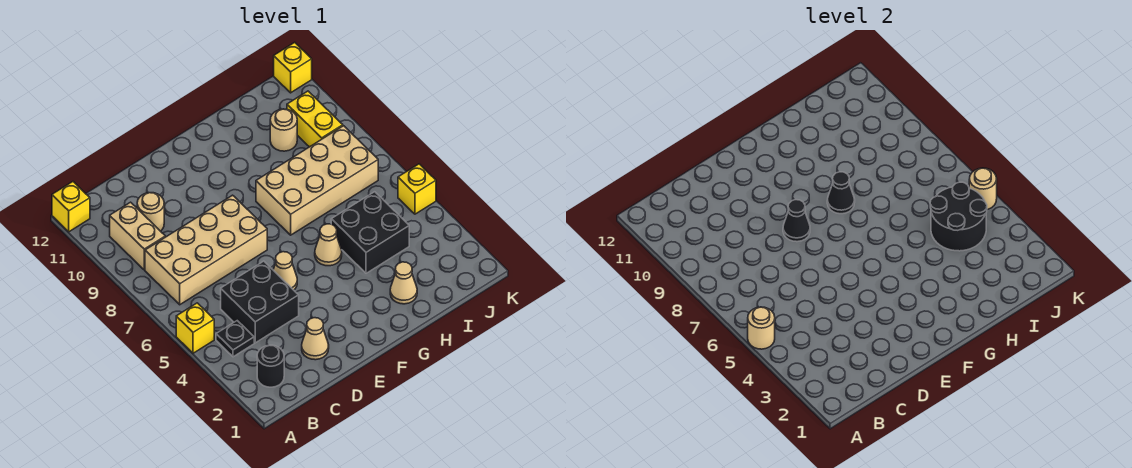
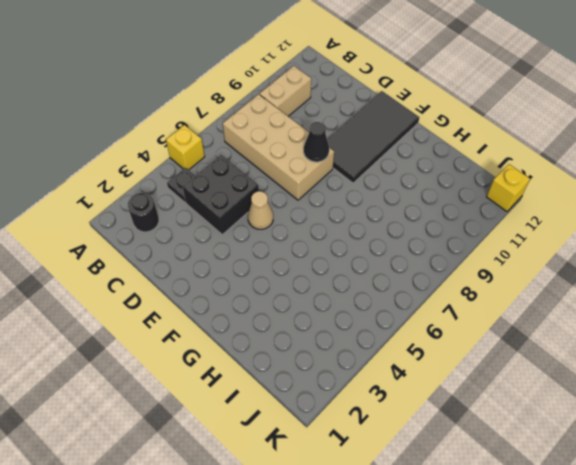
black 2x4 tile [327,91,419,183] -> none
none -> yellow 1x1 brick [52,182,90,232]
none -> tan 1x1 round brick [137,193,164,231]
none -> tan 1x1 cone [302,318,329,360]

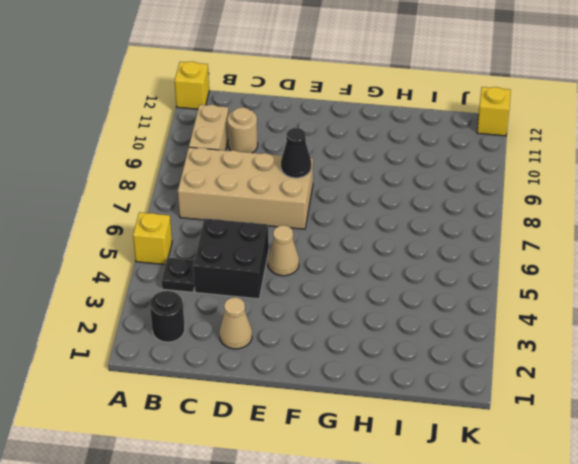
none -> tan 1x1 cone [315,224,342,266]
none -> tan 2x4 brick [256,126,378,235]
none -> tan 1x1 cone [390,262,417,304]

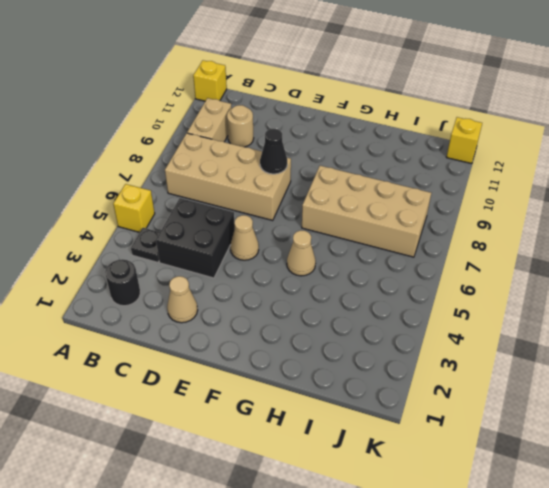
none -> tan 1x1 cone [390,262,417,304]
none -> black 2x2 brick [331,192,409,273]
none -> tan 1x1 round brick [270,109,297,151]

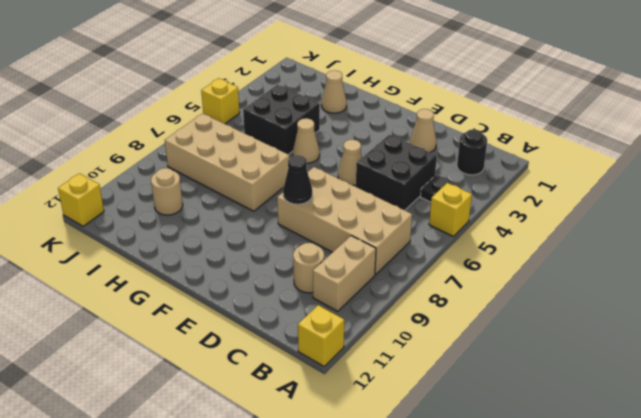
none -> yellow 1x2 brick [287,91,343,147]
none -> tan 1x1 round brick [748,307,775,349]
none -> black 1x1 cone [827,172,855,214]

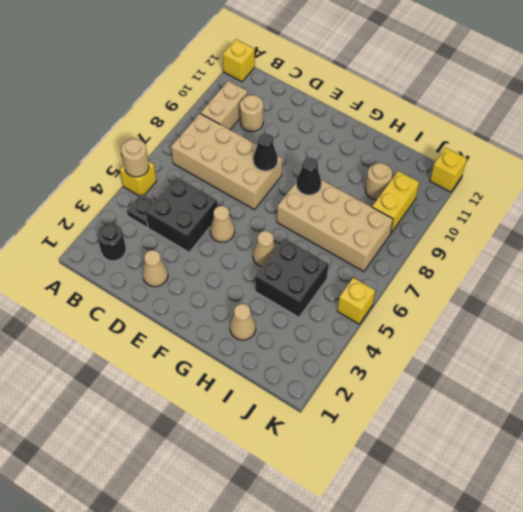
none -> black 2x2 round brick [930,182,987,251]
none -> tan 1x1 round brick [969,168,997,210]

